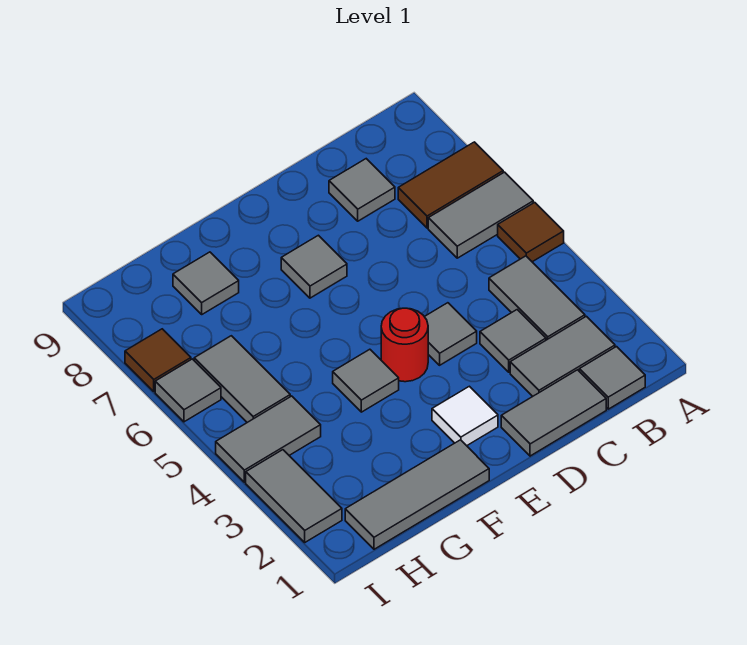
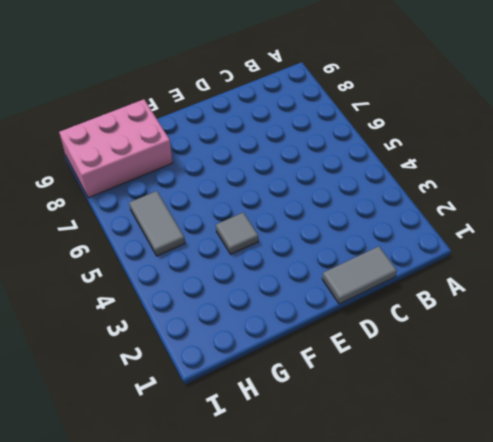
pink 2x3 brick [59,99,172,198] -> grey 1x1 tile [173,252,239,314]
none -> brown 1x1 tile [498,202,564,262]
none -> grey 1x2 tile [428,172,533,258]
none -> brown 1x2 tile [398,142,503,228]

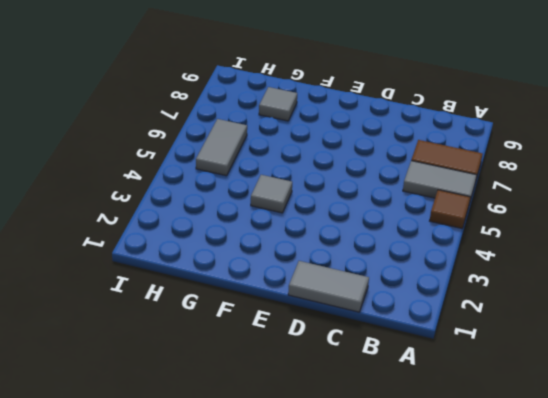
none -> grey 1x1 tile [579,347,645,409]
none -> grey 1x2 tile [510,316,615,396]
none -> grey 1x2 tile [489,256,585,340]

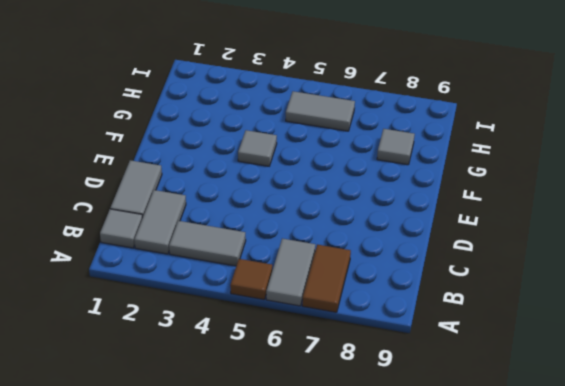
none -> grey 1x1 tile [480,310,546,372]
none -> grey 1x1 tile [329,159,395,221]
none -> grey 1x1 tile [425,303,477,365]

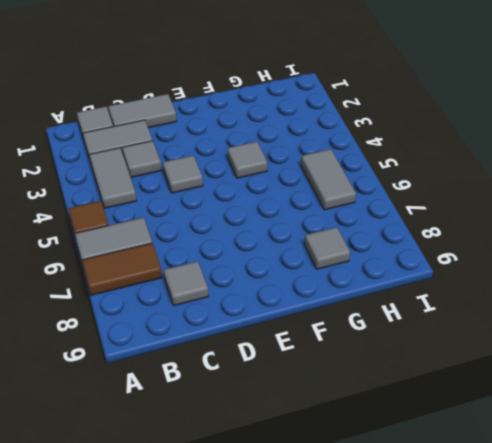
none -> white 1x1 tile [432,386,498,446]
none -> red 1x1 round brick [381,308,428,382]
none -> grey 1x1 tile [281,235,347,298]

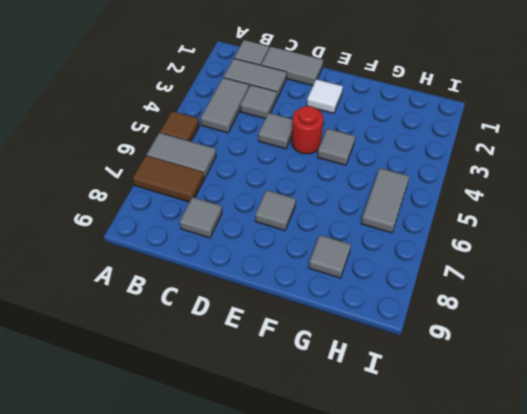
none -> grey 1x3 tile [345,440,489,549]
none -> grey 1x2 tile [216,396,321,482]
none -> grey 1x2 tile [246,450,342,542]

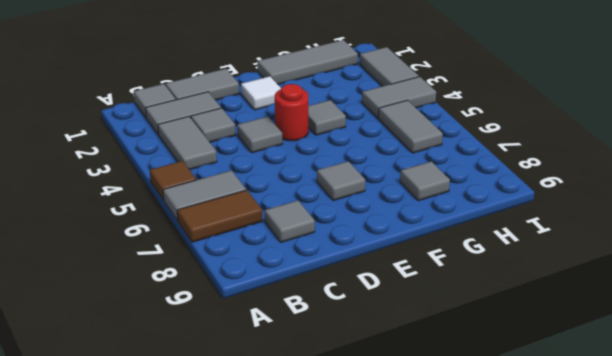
none -> grey 1x1 tile [155,359,221,422]
none -> brown 1x1 tile [125,329,191,391]

